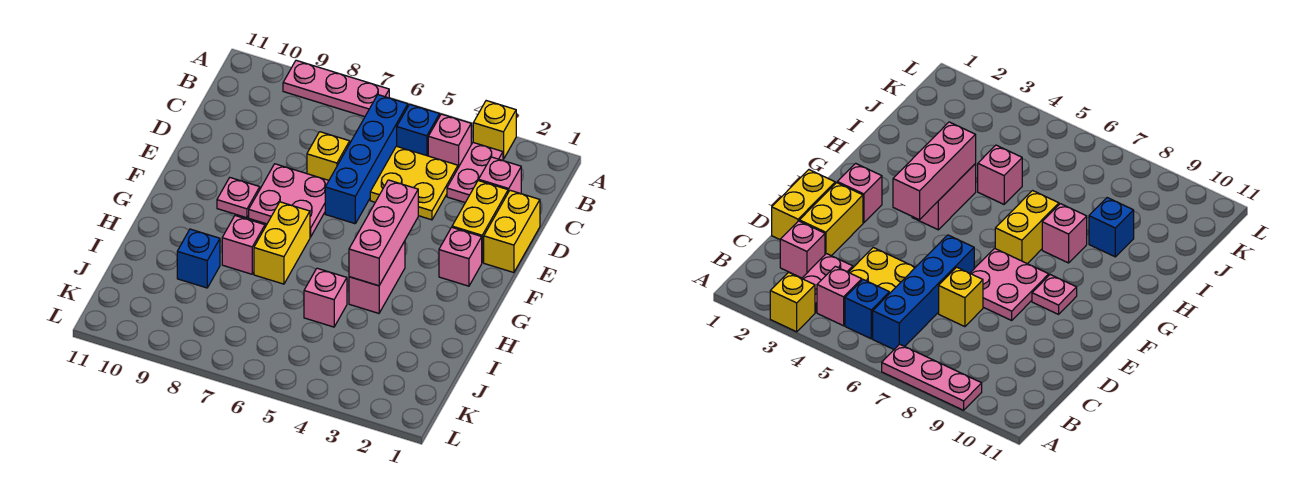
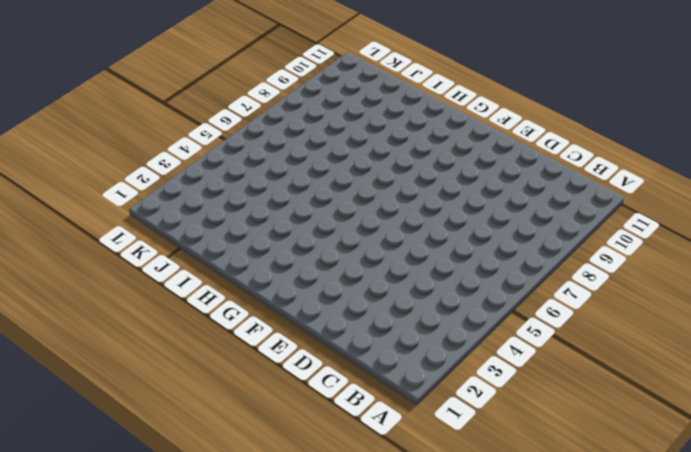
none -> yellow 1x1 brick [473,101,516,159]
none -> pink 1x3 plate [283,60,389,117]
none -> pink 1x2 plate [447,143,503,202]

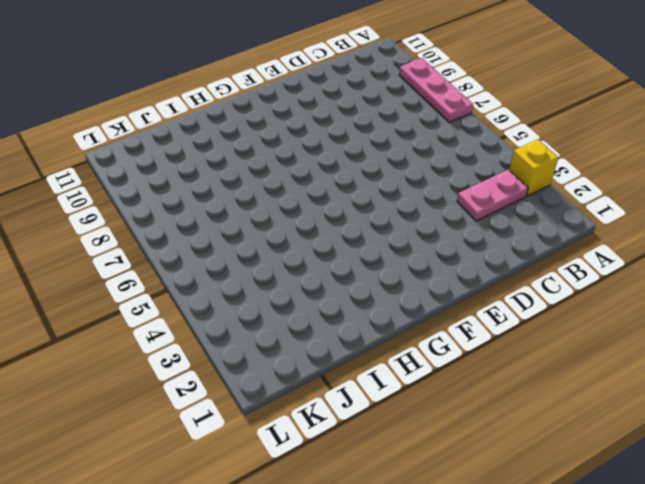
none -> pink 1x1 brick [428,114,471,168]
none -> blue 1x1 brick [397,104,440,156]
none -> blue 1x4 brick [325,95,408,224]

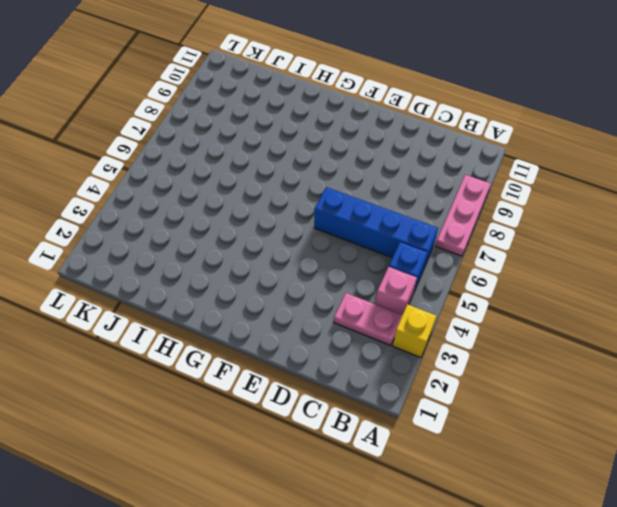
none -> pink 1x1 brick [479,157,521,194]
none -> yellow 2x2 plate [370,146,458,220]
none -> yellow 1x2 brick [484,190,540,273]

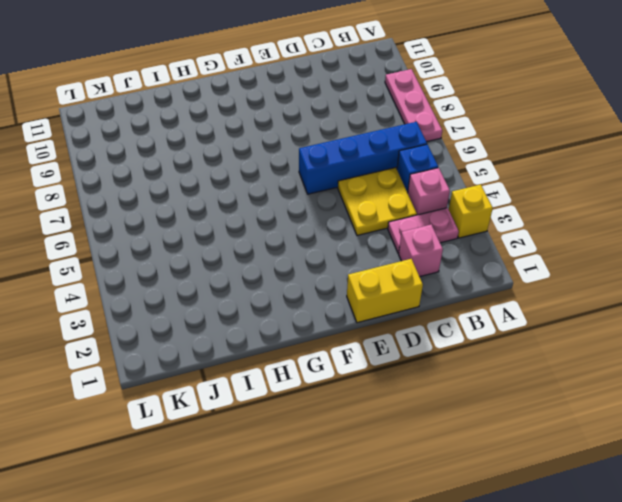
none -> yellow 1x2 brick [452,180,508,262]
none -> yellow 1x1 brick [307,132,350,180]
none -> pink 2x2 plate [249,164,329,237]

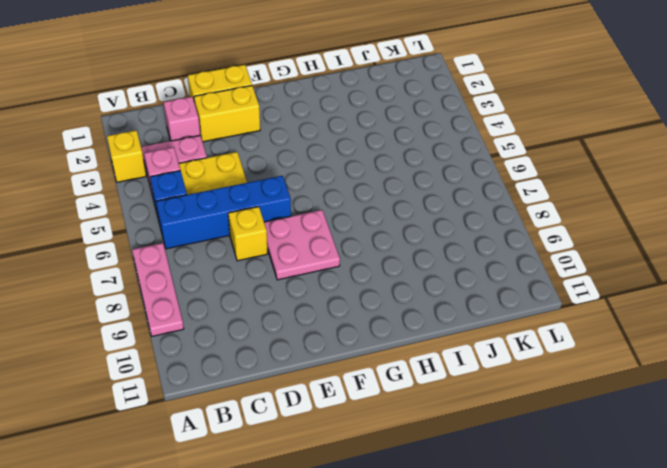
none -> pink 1x1 brick [439,227,482,286]
none -> pink 1x1 plate [217,178,260,218]
none -> pink 1x2 brick [349,241,405,313]

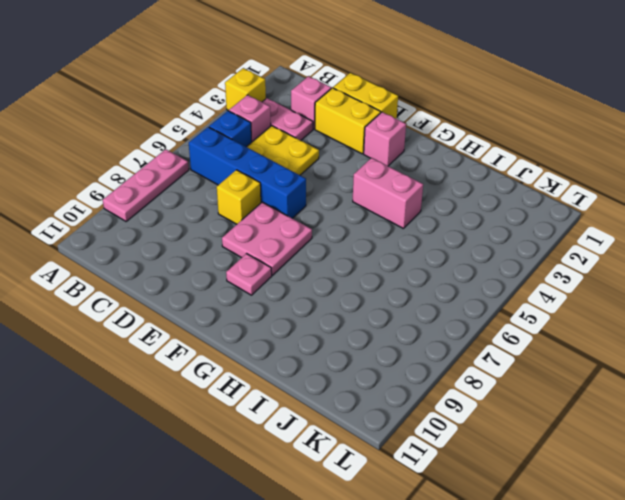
none -> yellow 1x2 brick [254,202,310,284]
none -> pink 1x1 brick [222,216,265,274]
none -> pink 1x1 brick [304,268,347,327]

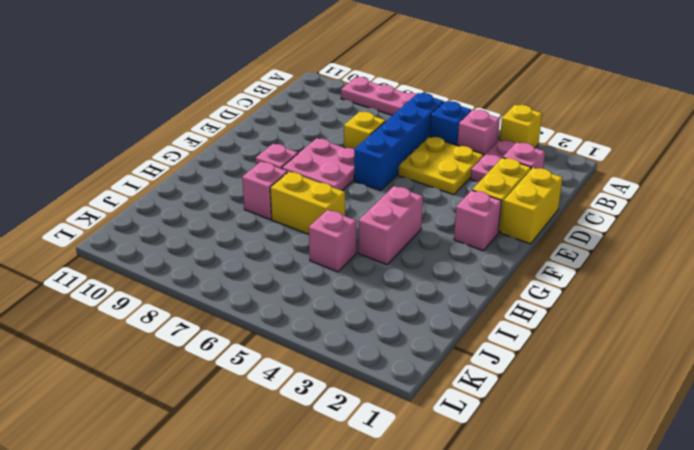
yellow 1x2 brick [270,172,345,235] -> yellow 1x2 brick turned to [254,202,310,284]
none -> blue 1x1 brick [177,229,220,288]
none -> pink 1x3 brick [349,180,418,286]

